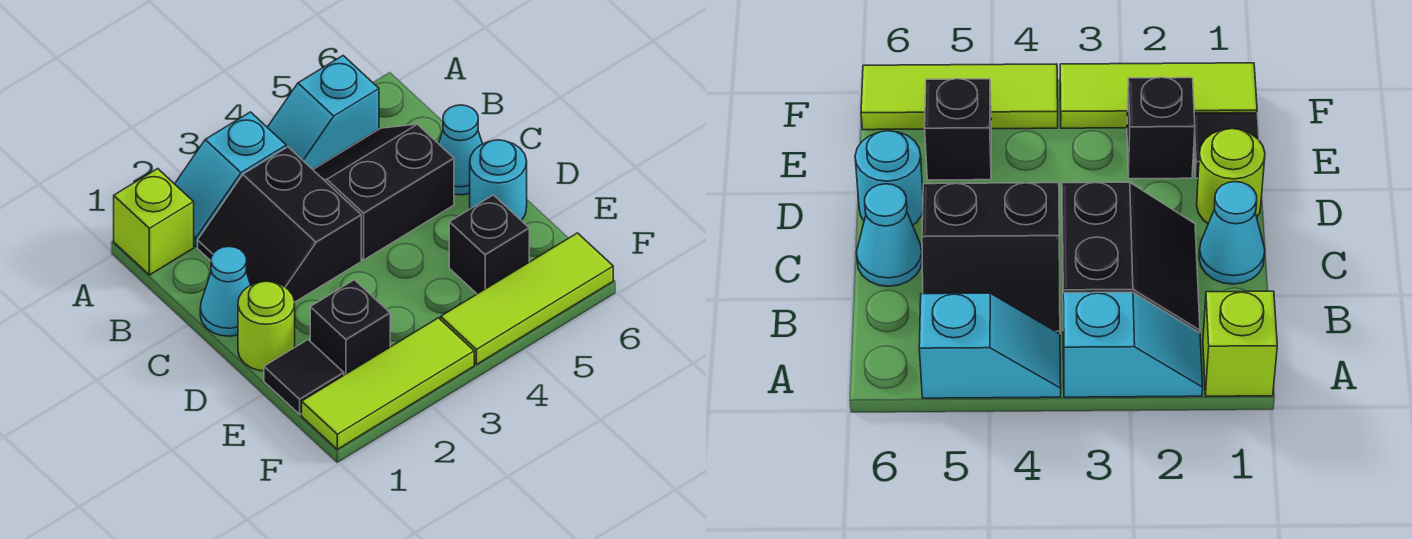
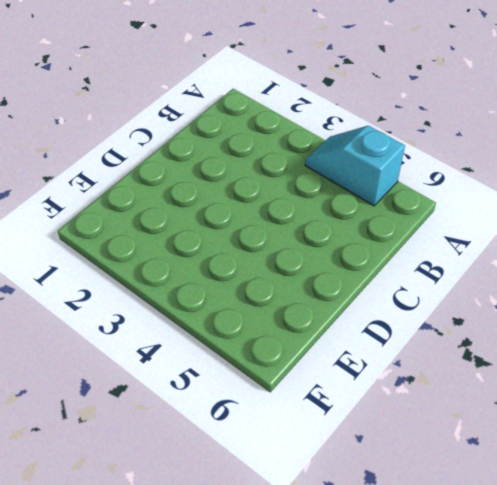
none -> lime 1x1 brick [114,169,194,275]
none -> cyan 1x2 slope [175,112,286,247]
none -> black 2x2 slope [198,147,361,302]

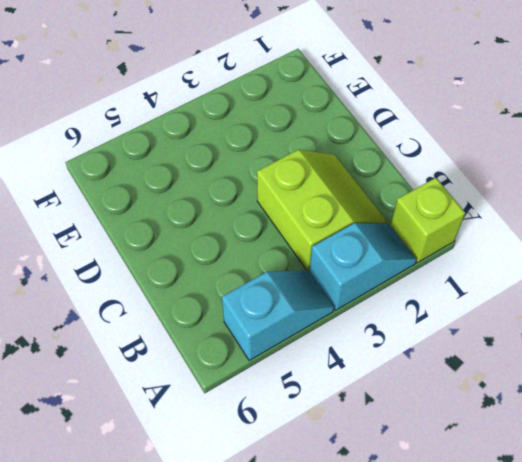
lime 2x2 slope [257,150,388,271] -> black 2x2 slope [198,147,361,302]
none -> black 2x2 slope [313,124,454,260]
none -> cyan 1x1 cone [200,247,251,336]
none -> cyan 1x1 cone [439,105,482,195]

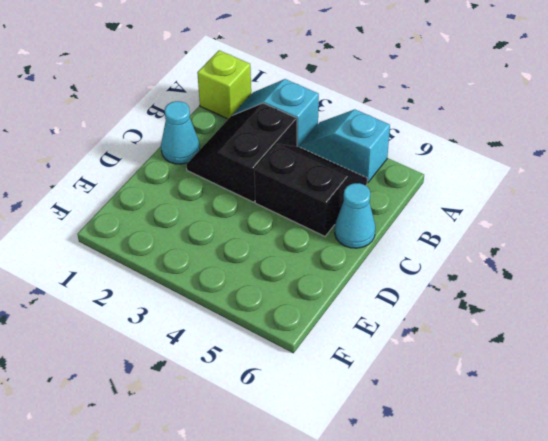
none -> lime 1x1 round brick [238,281,295,371]
none -> cyan 1x1 round brick [470,140,527,220]
none -> black 1x1 tile [264,340,344,414]

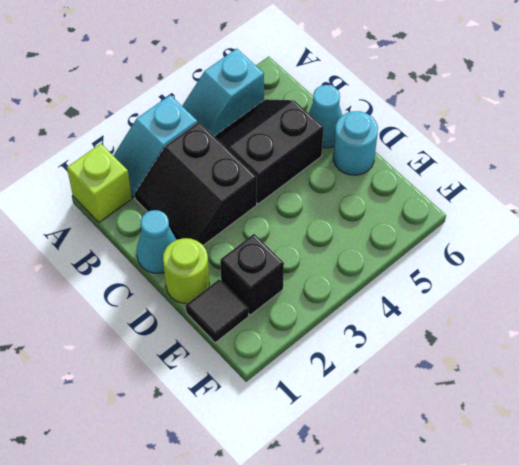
none -> black 1x1 brick [449,195,529,294]
none -> lime 1x3 tile [302,318,474,449]
none -> lime 1x3 tile [441,233,613,365]

